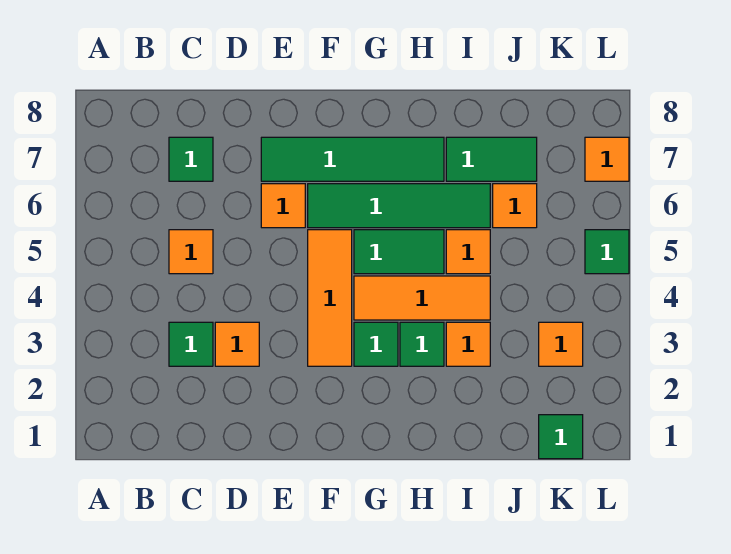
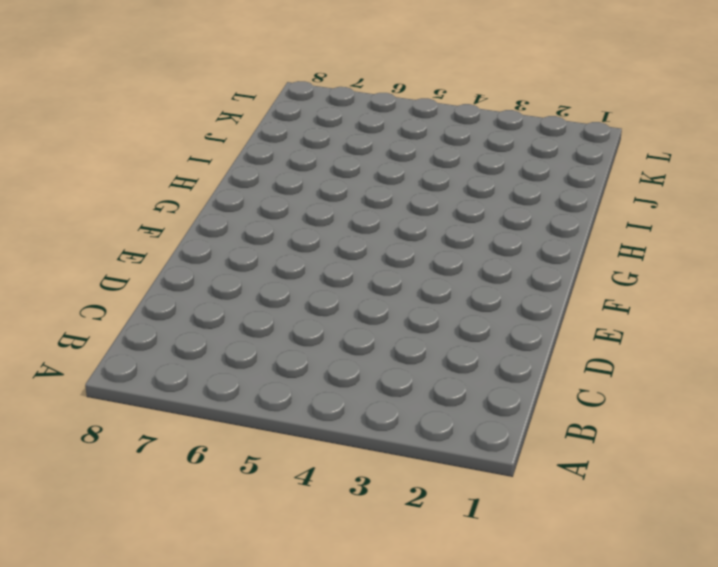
none -> green 1x1 tile [169,322,213,366]
none -> orange 1x1 tile [169,230,213,274]
none -> green 1x1 tile [169,137,213,181]

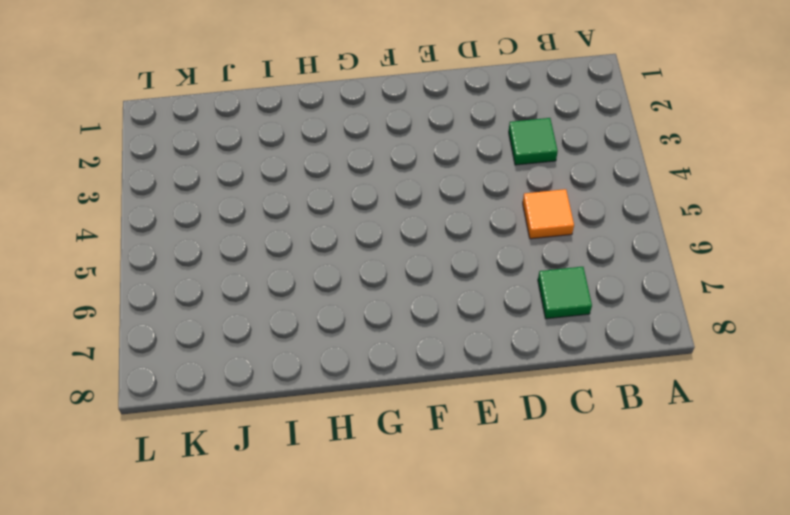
none -> orange 1x1 tile [215,322,259,366]
none -> orange 1x1 tile [261,184,305,228]
none -> green 1x4 tile [261,137,444,181]

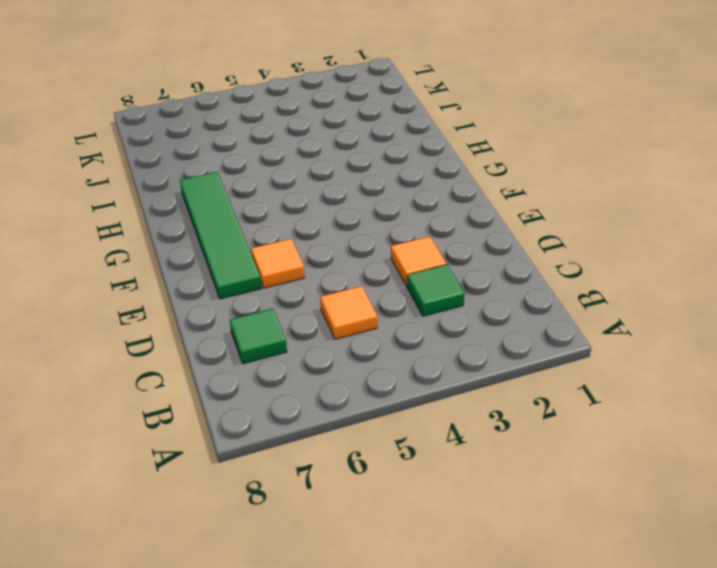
none -> orange 1x3 tile [308,230,352,366]
none -> green 1x4 tile [308,184,490,228]
none -> green 1x1 tile [354,322,398,366]

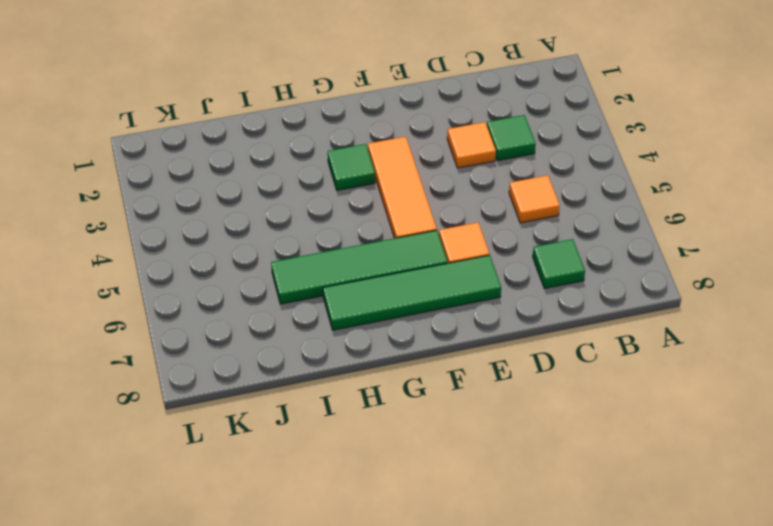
none -> orange 1x3 tile [354,276,490,320]
none -> green 1x2 tile [354,230,444,274]
none -> green 1x1 tile [400,322,444,366]

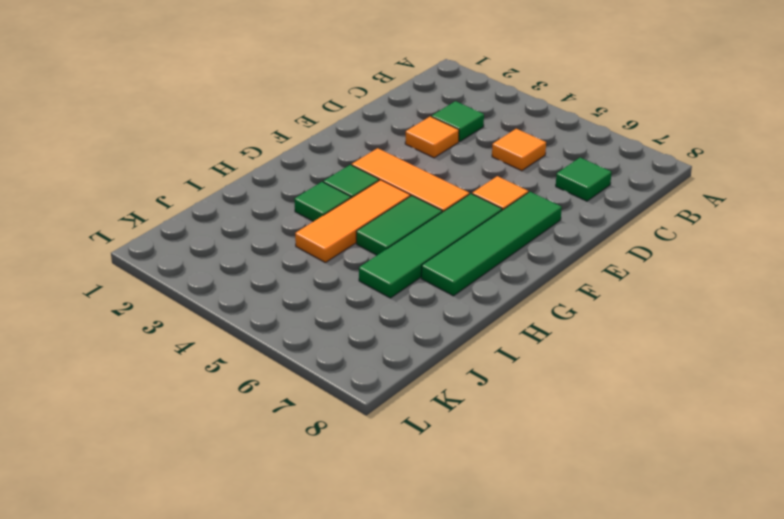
none -> orange 1x1 tile [446,322,490,366]
none -> orange 1x1 tile [446,230,490,274]
none -> green 1x2 tile [446,137,537,181]

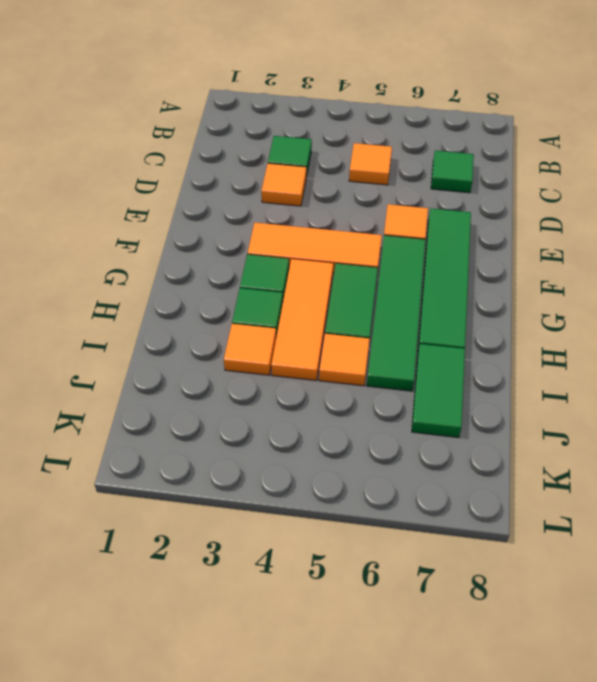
none -> orange 1x1 tile [493,184,537,228]
none -> green 1x1 tile [539,415,583,459]
none -> orange 1x1 tile [539,322,583,366]

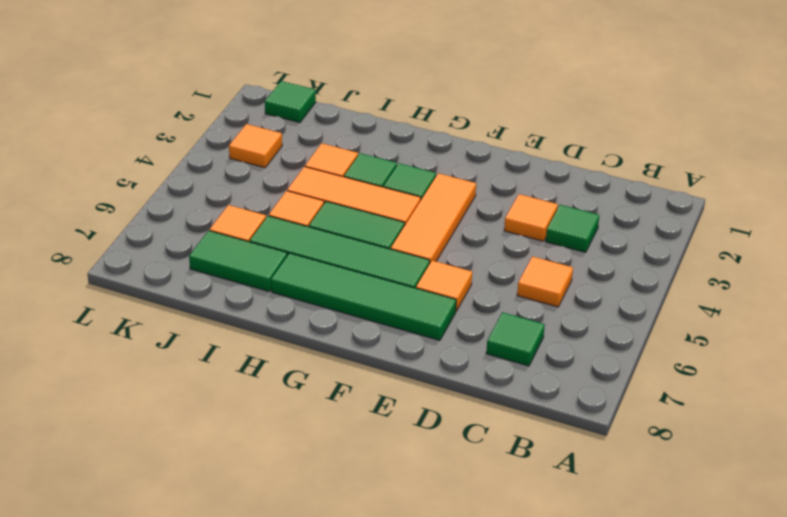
none -> green 1x1 tile [585,230,629,274]
none -> orange 1x1 tile [585,137,629,181]

